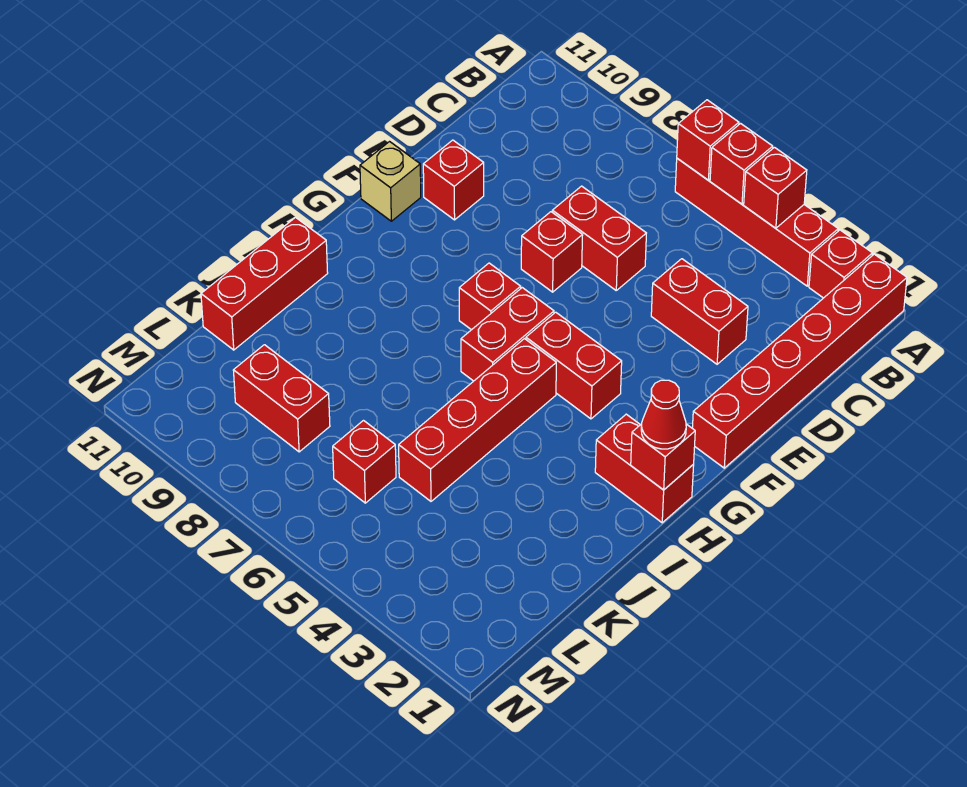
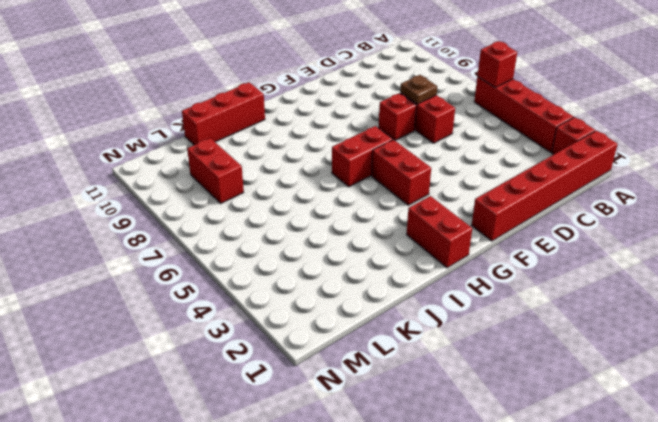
brown 1x1 plate [400,75,437,104] -> none
none -> red 1x2 brick [651,259,748,364]
none -> red 1x1 brick [423,140,484,220]
none -> tan 1x1 brick [360,142,421,221]

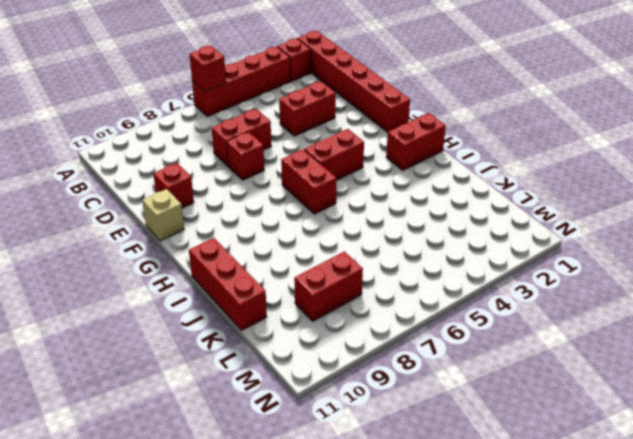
none -> red 1x1 brick [459,263,521,330]
none -> red 1x4 brick [399,339,556,501]
none -> red 1x1 brick [333,421,396,503]

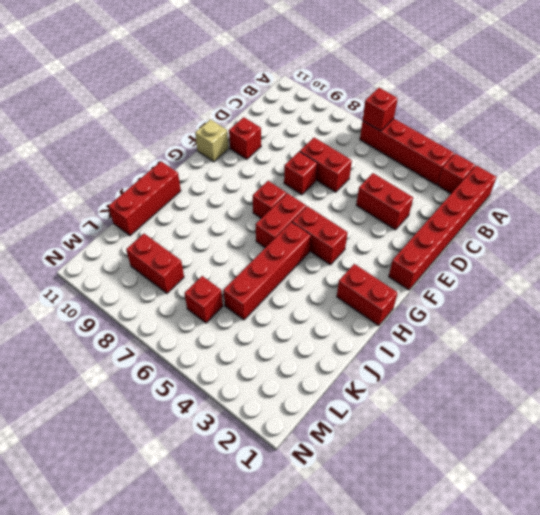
none -> red 1x1 brick [744,147,807,228]
none -> red 1x1 brick [710,124,773,204]
none -> red 1x1 brick [631,424,695,490]

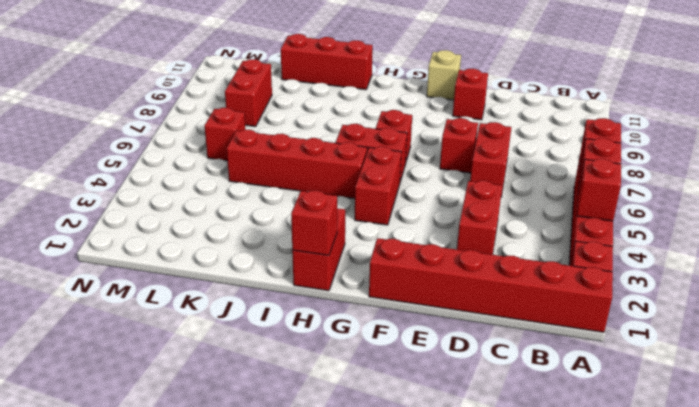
none -> red 1x1 cone [641,380,686,449]

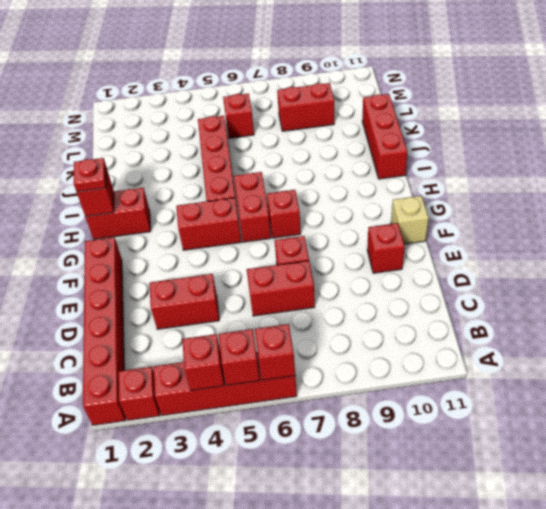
red 1x1 plate [74,158,106,192] -> red 1x1 cone [641,380,686,449]

